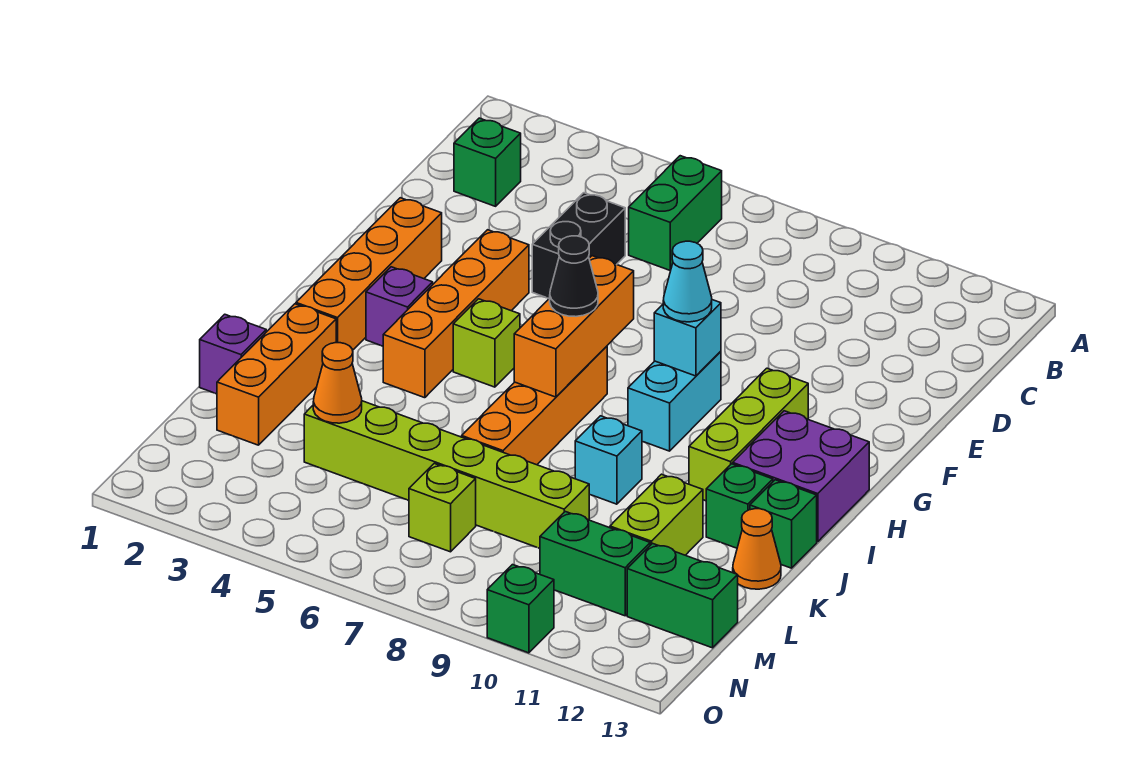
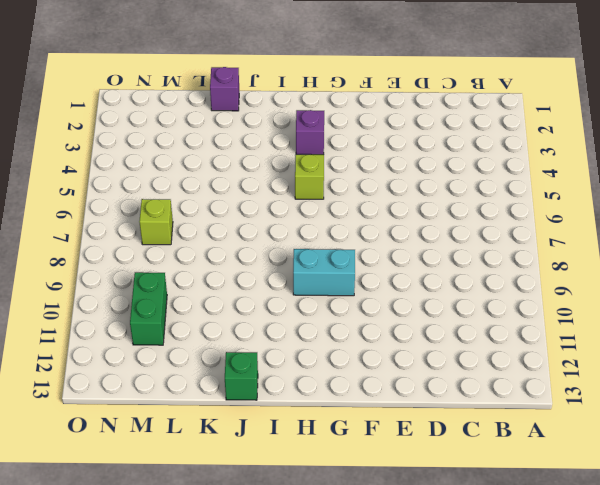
none -> green 1x2 brick [629,156,722,270]
none -> green 1x1 brick [454,118,521,206]
none -> black 1x2 brick [532,193,625,299]

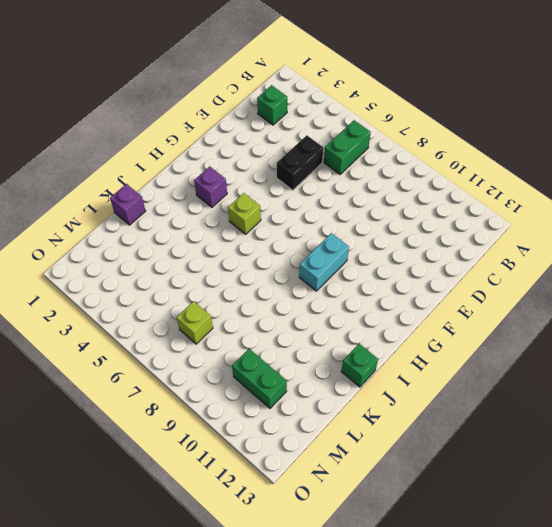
none -> orange 1x4 brick [296,198,442,350]
none -> orange 1x4 brick [383,230,529,398]
none -> lime 1x3 brick [689,368,808,501]

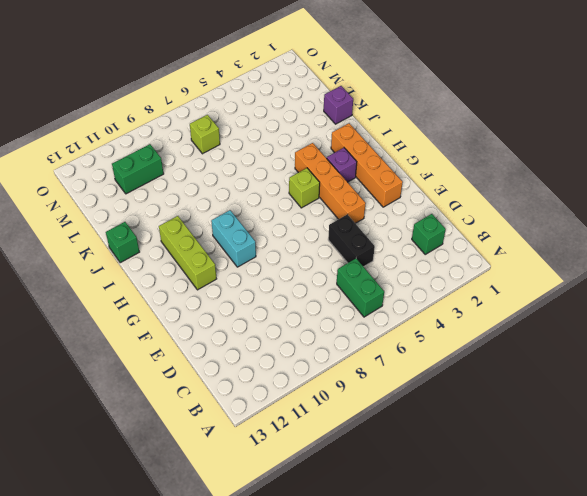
none -> orange 1x4 brick [462,346,607,465]
none -> purple 2x2 brick [733,411,869,542]
none -> orange 1x3 brick [217,304,336,445]

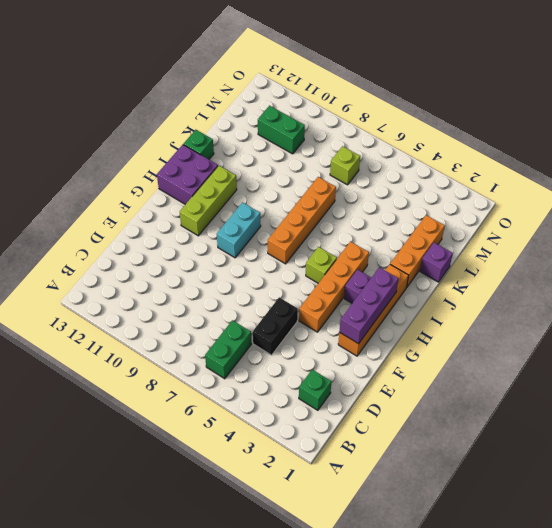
purple 1x3 brick [339,267,399,344] -> none
none -> cyan 1x1 brick [575,416,642,504]
none -> green 1x1 brick [706,464,773,548]
none -> lime 1x2 brick [610,474,703,555]

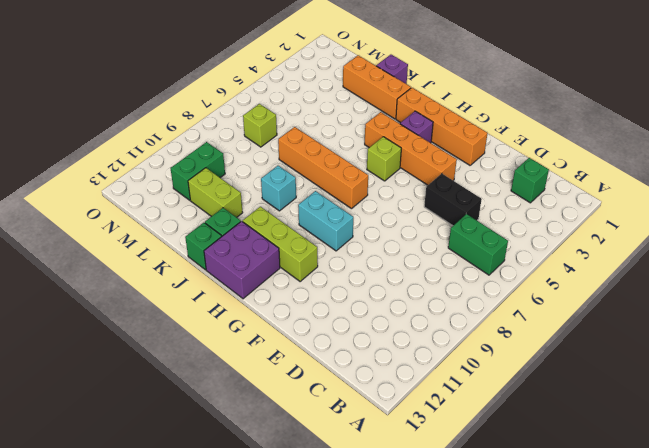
none -> orange 1x1 cone [733,509,781,589]
none -> lime 1x6 brick [304,401,589,548]
none -> green 1x2 brick [627,544,738,648]

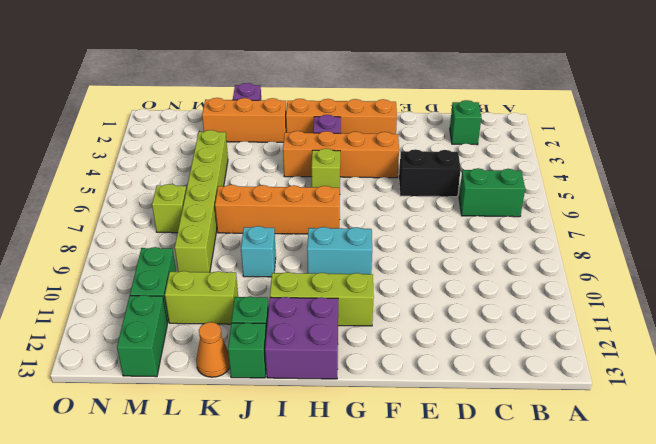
none -> green 1x1 brick [487,565,554,653]
none -> orange 1x3 brick [514,256,634,397]
none -> cyan 1x1 brick [654,300,721,376]

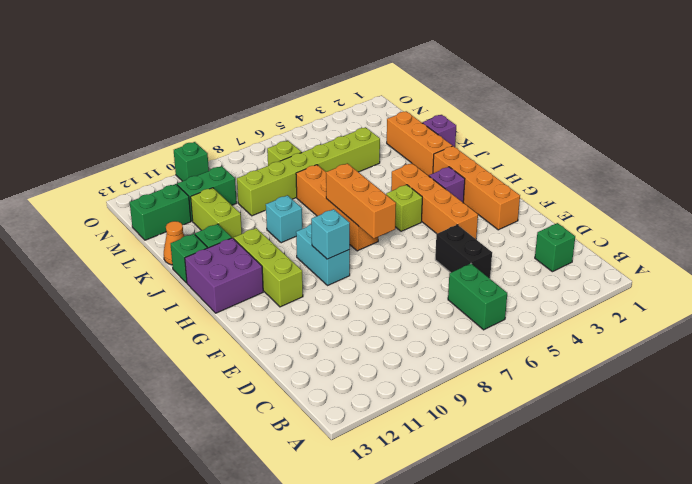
none -> orange 1x1 cone [313,343,362,423]
none -> cyan 1x1 cone [663,241,712,322]
none -> black 1x1 cone [550,236,598,317]

